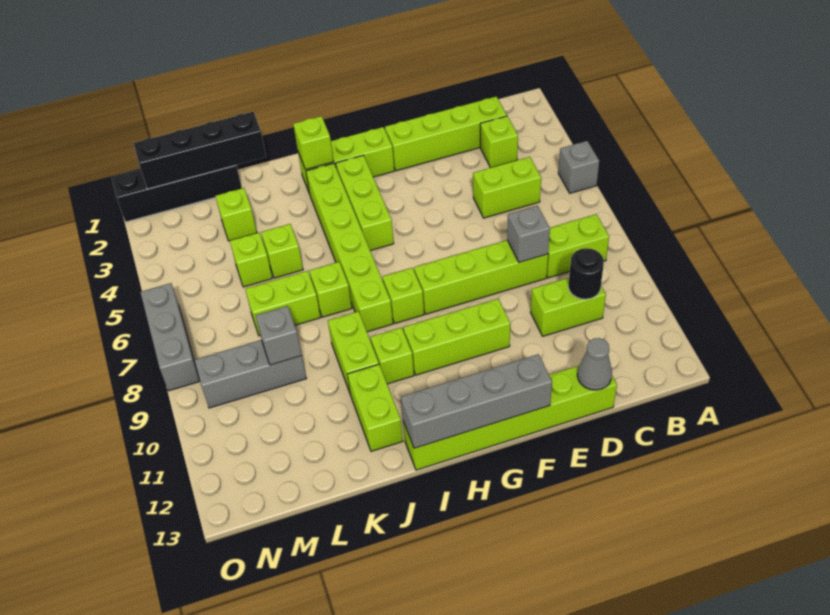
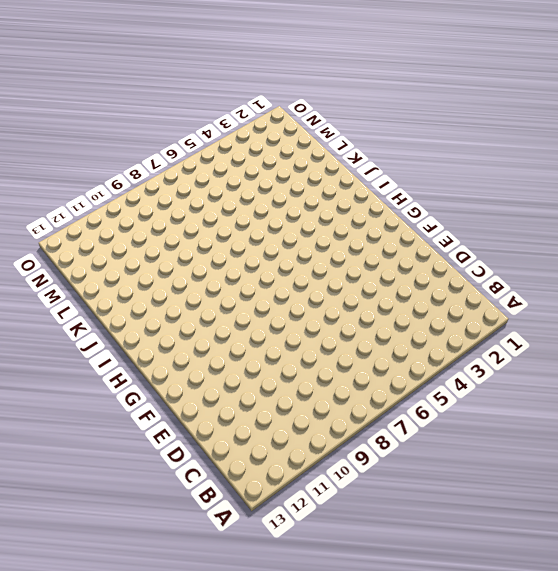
none -> grey 1x1 brick [558,141,599,193]
none -> lime 1x2 brick [547,214,609,278]
none -> lime 1x4 brick [385,96,507,171]
none -> lime 1x1 brick [480,116,518,168]

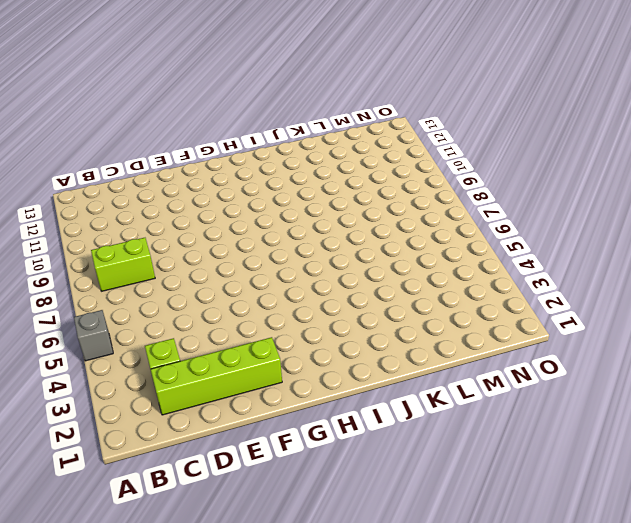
none -> lime 1x2 brick [473,157,541,218]
none -> lime 1x2 brick [531,278,606,336]
none -> lime 1x4 brick [414,240,548,314]
none -> lime 1x6 brick [403,366,617,470]

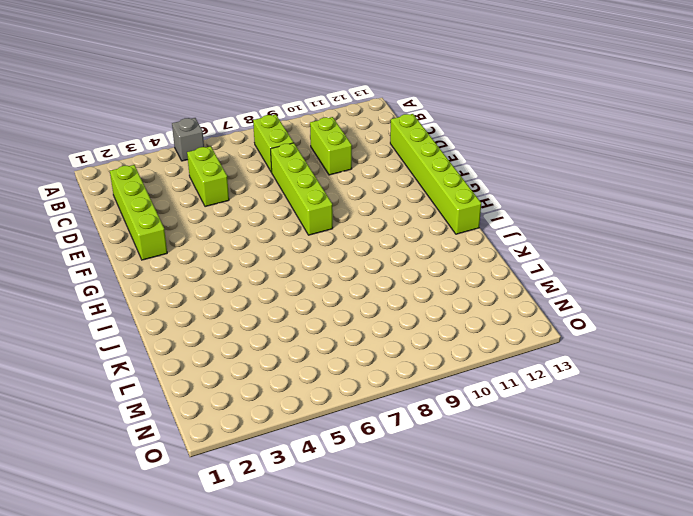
none -> lime 1x1 brick [480,116,518,168]
none -> lime 1x3 brick [403,299,510,375]
none -> lime 1x3 brick [298,127,394,194]
none -> lime 1x3 brick [336,155,394,251]

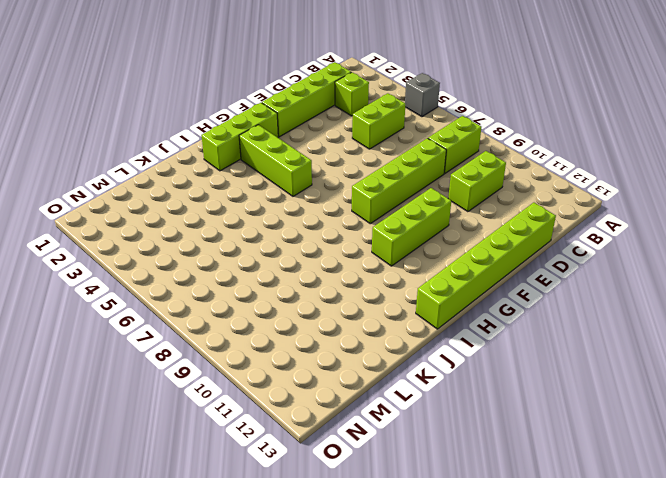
none -> lime 1x1 brick [383,268,424,323]
none -> lime 1x6 brick [306,163,393,332]
none -> lime 1x1 brick [371,328,414,384]
none -> lime 1x1 brick [309,262,352,317]

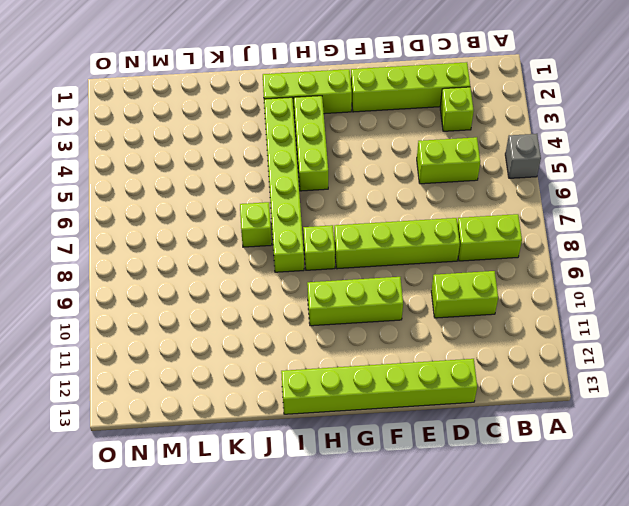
none -> lime 1x1 brick [371,328,414,384]
none -> lime 1x2 brick [328,311,379,395]
none -> lime 1x2 brick [347,364,403,451]
none -> lime 1x1 brick [261,224,303,278]

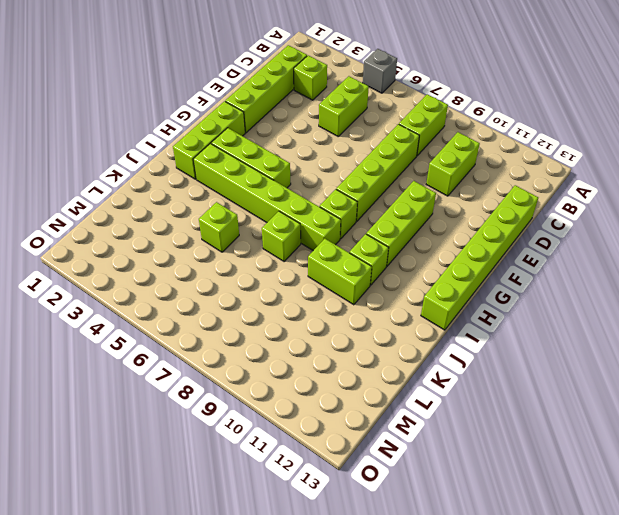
none -> lime 1x2 brick [347,364,403,451]
none -> lime 1x2 brick [245,271,321,336]
none -> black 1x4 brick [112,165,242,222]
none -> lime 1x1 brick [215,188,257,241]

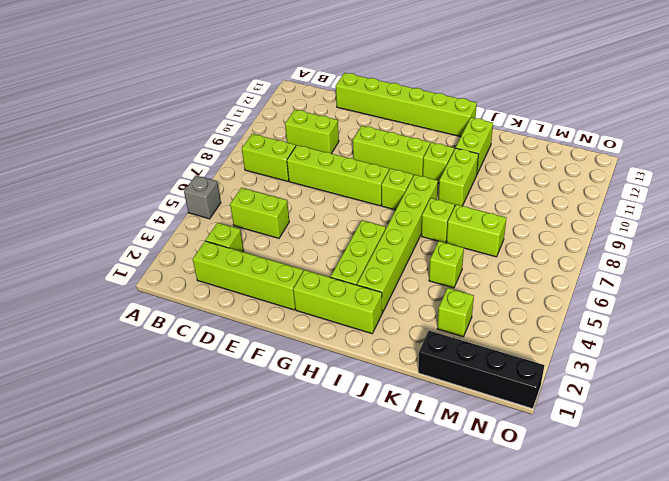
none -> lime 1x1 brick [230,233,272,287]
none -> grey 1x3 brick [194,340,306,408]
none -> grey 1x3 brick [140,283,200,391]
none -> black 1x1 round brick [568,248,604,299]

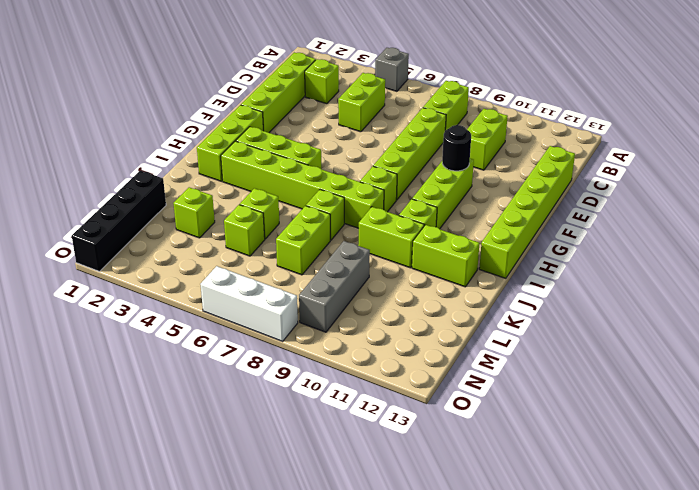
black 1x1 round brick [442,125,471,171] -> black 1x1 round brick moved to [568,248,604,299]
white 1x3 brick [200,266,298,341] -> grey 1x3 brick [140,283,200,391]
none -> grey 1x1 brick [507,206,550,262]
none -> grey 1x1 cone [577,338,612,390]
none -> grey 1x4 brick [401,354,552,448]
none -> lime 1x1 brick [293,116,334,170]

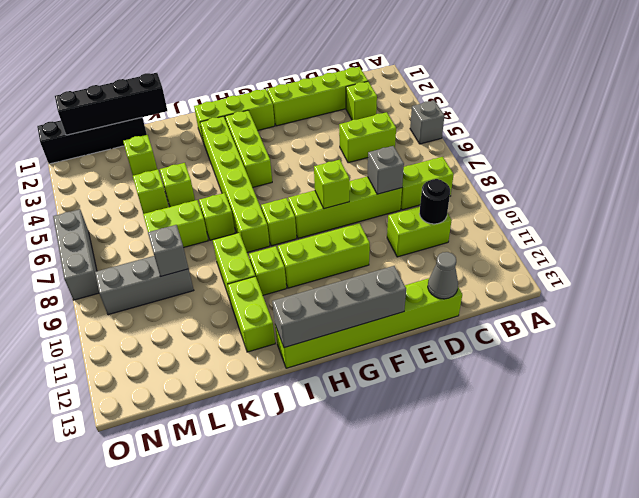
lime 1x1 brick [314,160,349,209] -> lime 1x1 brick moved to [293,116,334,170]

